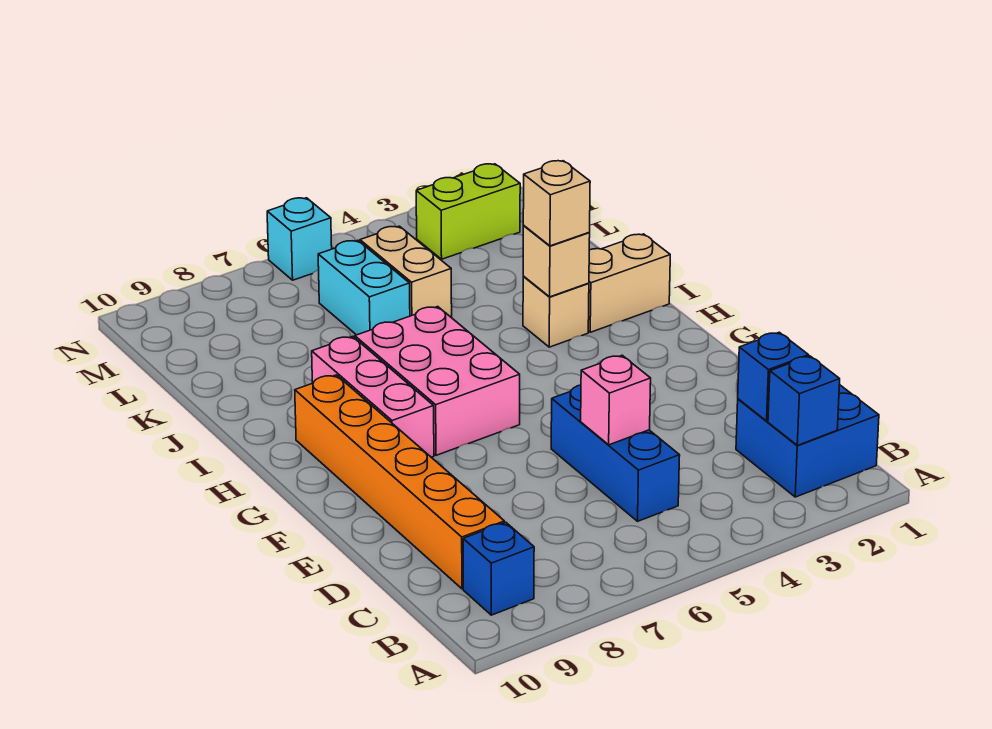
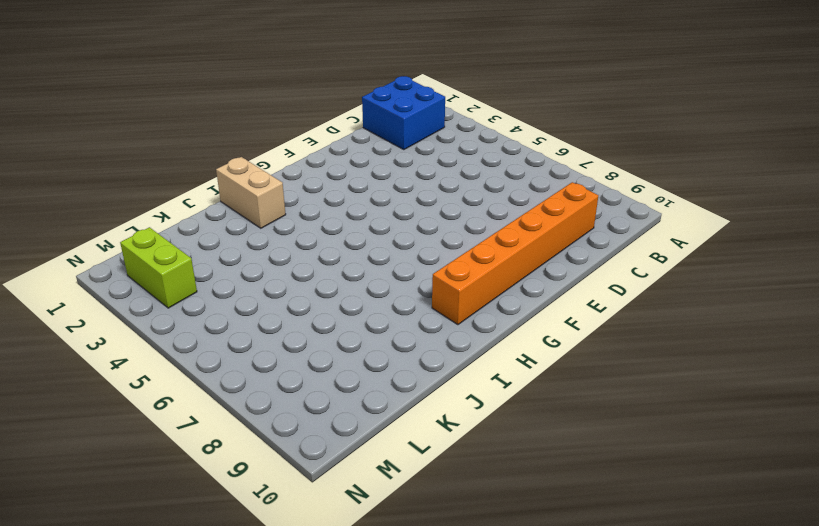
none -> blue 1x1 brick [463,522,534,615]
none -> blue 1x3 brick [551,385,680,521]
none -> pink 2x3 brick [355,307,520,455]

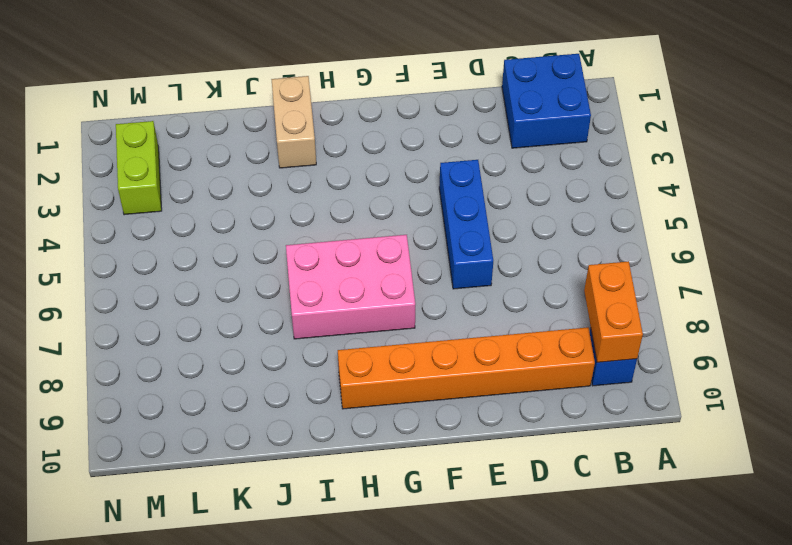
orange 1x2 brick [584,261,643,362] -> none
blue 1x3 brick [439,160,493,289] -> blue 1x3 brick turned to [551,385,680,521]
none -> pink 1x3 brick [312,336,434,457]
none -> tan 1x1 brick [523,277,589,347]
none -> tan 1x2 brick [360,226,452,318]

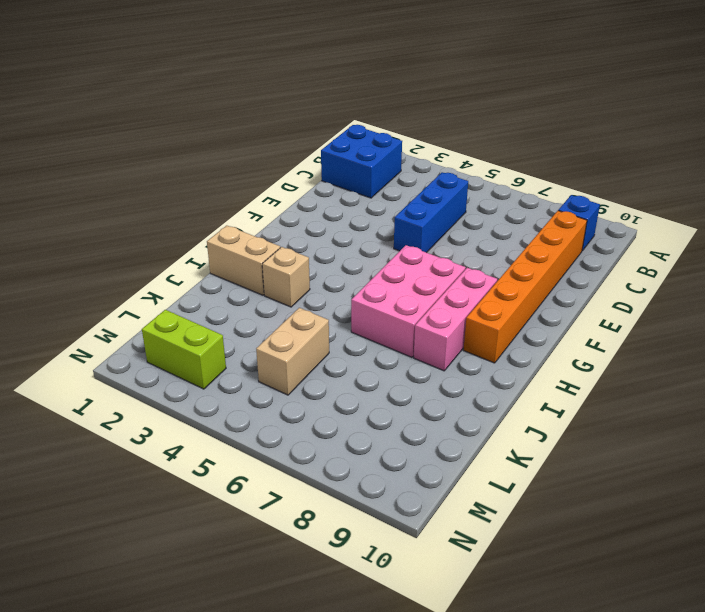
none -> cyan 1x2 brick [318,240,410,335]
none -> cyan 1x1 brick [267,198,332,280]
none -> blue 1x1 brick [768,356,840,445]

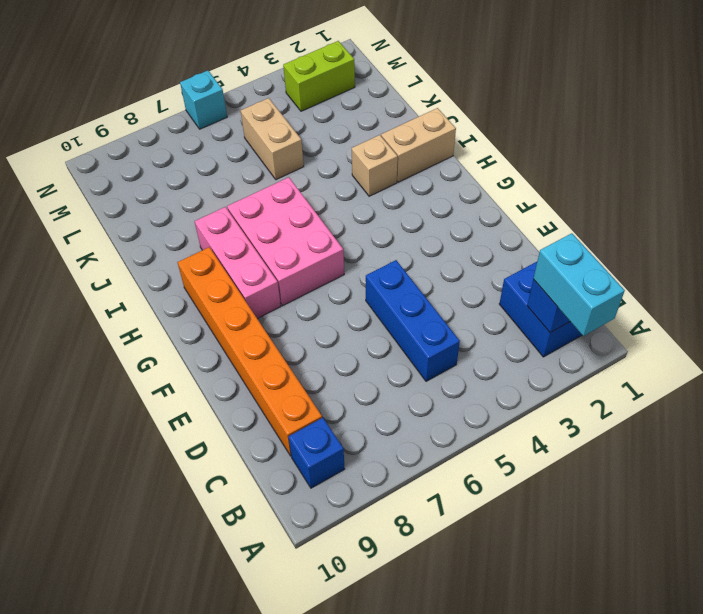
cyan 1x2 brick [533,233,625,336] -> cyan 1x2 brick moved to [318,240,410,335]
none -> blue 1x1 brick [738,332,809,421]
none -> pink 1x1 brick [581,355,651,445]
none -> tan 1x1 brick [523,226,590,297]

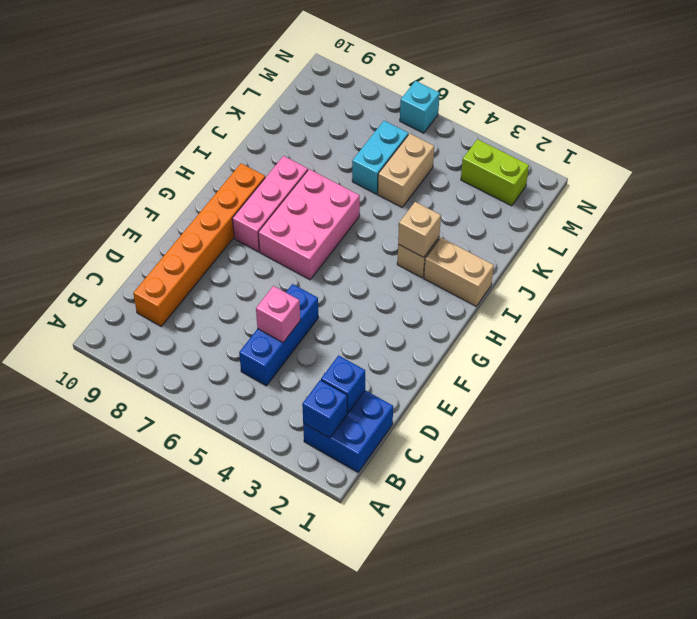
none -> blue 1x1 brick [463,522,534,615]
none -> tan 1x1 brick [523,161,590,246]

